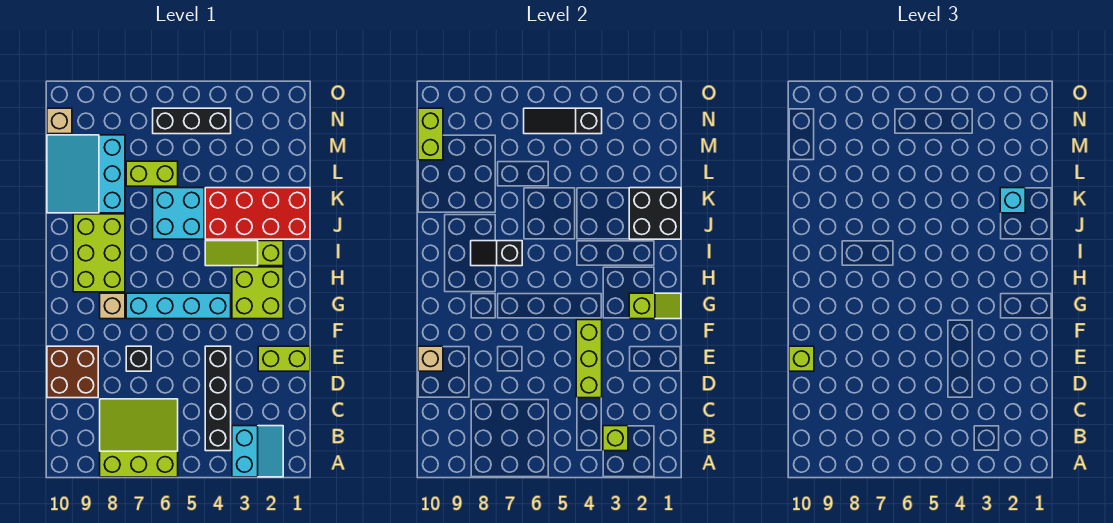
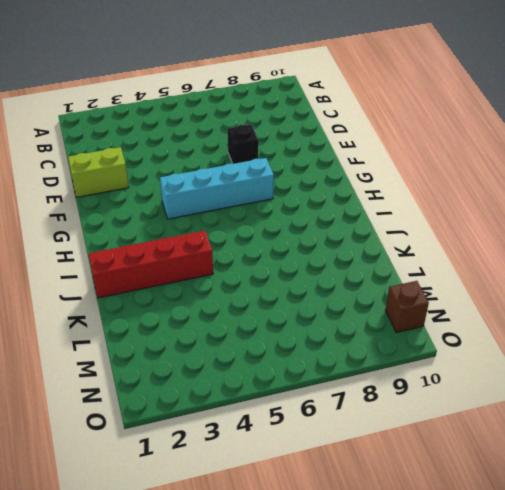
red 1x4 brick [89,231,213,298] -> red 2x4 brick [205,188,310,239]
brown 1x1 brick [385,281,429,333] -> tan 1x1 brick [47,108,72,134]
none -> cyan 2x2 slope [232,426,283,477]
none -> lime 3x3 slope [100,399,178,477]
none -> black 1x4 brick [205,346,231,451]

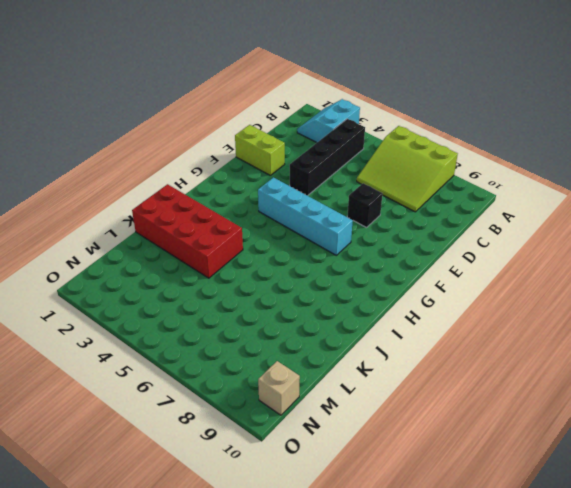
none -> brown 2x2 brick [47,346,98,398]
none -> lime 2x2 brick [232,267,283,319]
none -> tan 1x1 brick [100,293,125,319]

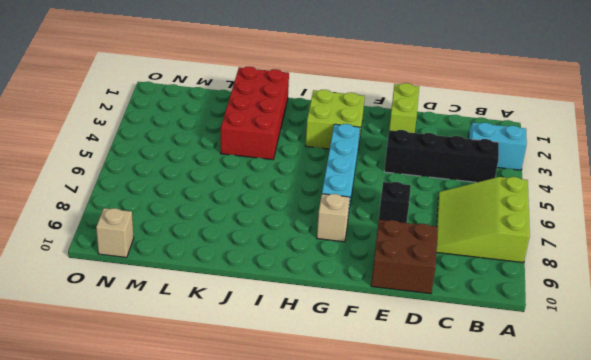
none -> lime 2x3 brick [73,214,125,292]
none -> lime 1x3 slope [205,241,283,266]
none -> cyan 2x2 brick [153,188,204,239]

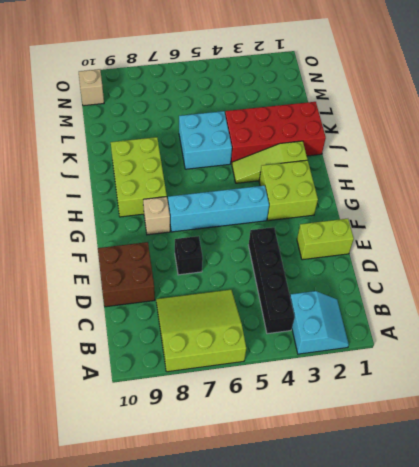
none -> cyan 3x3 slope [47,135,125,213]
none -> lime 1x2 brick [126,161,178,186]
none -> black 1x3 brick [153,108,231,134]

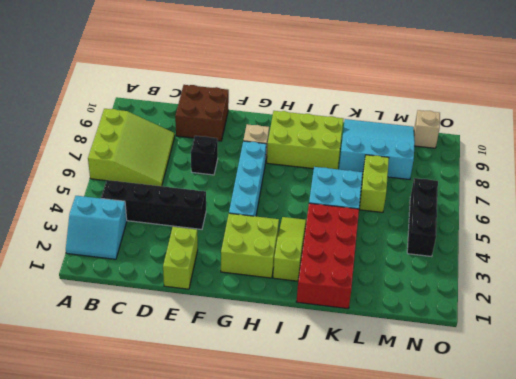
none -> lime 1x1 brick [603,426,628,451]
none -> lime 1x3 brick [576,320,602,398]
none -> tan 1x1 brick [418,346,443,371]

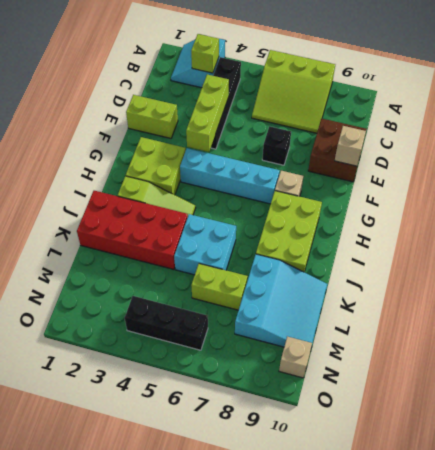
none -> lime 1x2 slope [629,293,681,319]
none -> black 1x2 slope [471,241,522,266]
none -> black 2x2 brick [629,188,681,239]

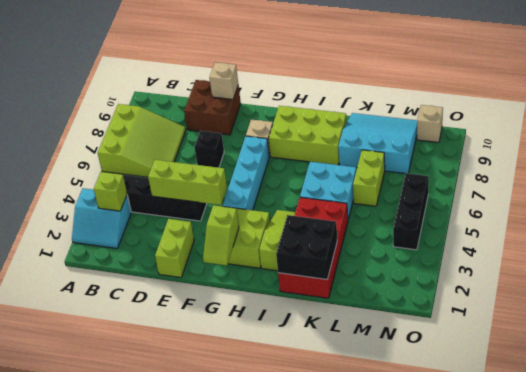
none -> black 1x2 slope [471,241,522,266]
none -> lime 1x2 brick [418,108,443,160]
none -> black 1x3 slope [524,108,602,134]

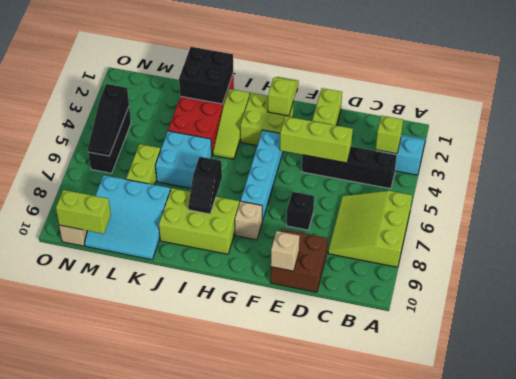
none -> lime 1x1 brick [789,346,814,371]
none -> cyan 1x1 brick [1000,188,1025,213]

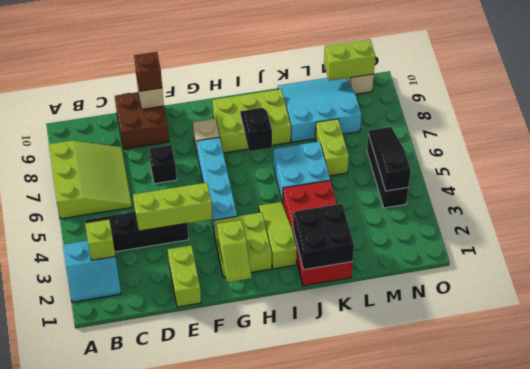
brown 1x1 brick [134,52,162,91] -> lime 1x1 brick [789,346,814,371]
none -> cyan 1x1 brick [1000,188,1025,213]

